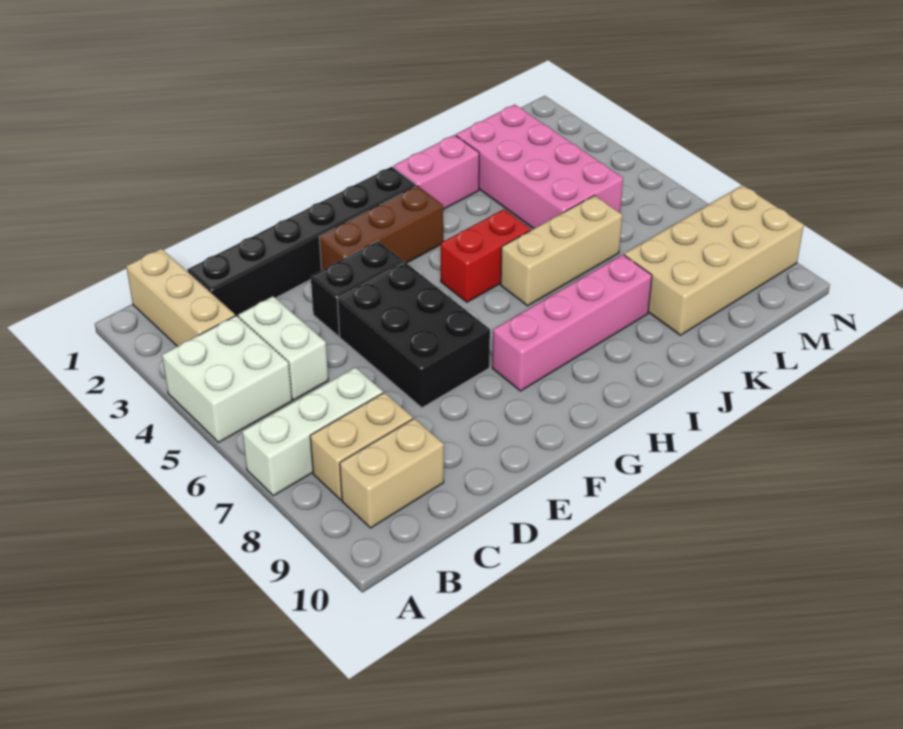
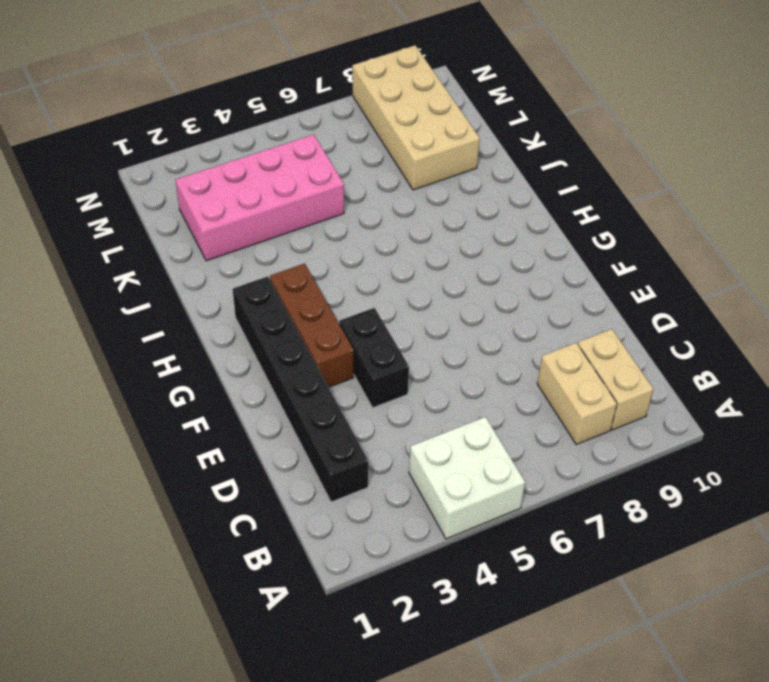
none -> white 1x3 brick [242,367,383,496]
none -> tan 1x3 brick [126,249,235,346]
none -> white 1x2 brick [238,296,328,400]

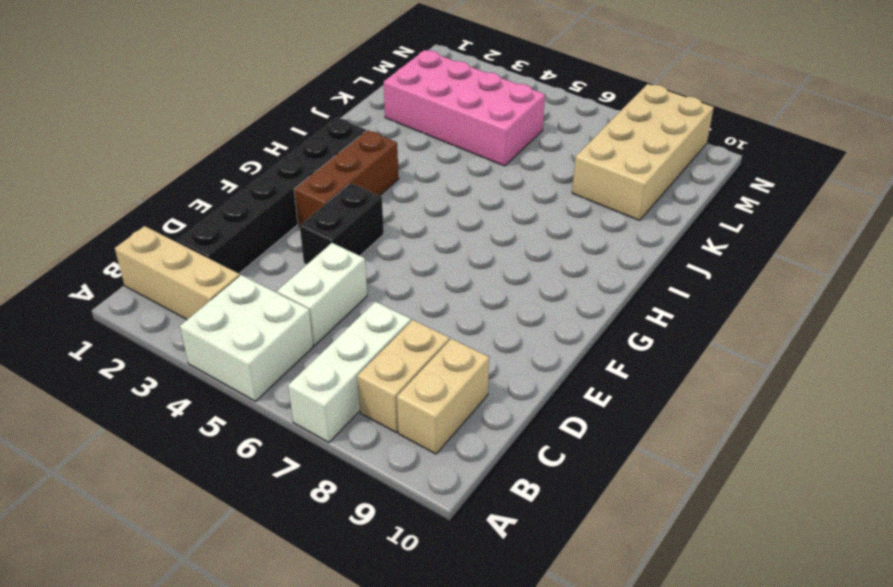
white 1x2 brick [277,243,367,346] -> white 1x2 brick turned to [238,296,328,400]
none -> black 2x3 brick [337,262,490,408]
none -> pink 1x4 brick [492,254,652,391]
none -> red 1x2 brick [441,209,531,302]

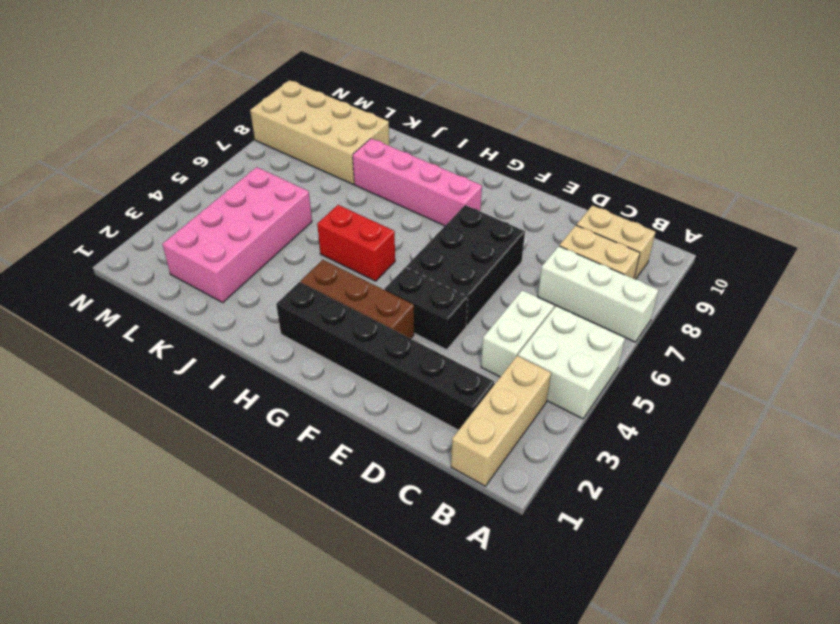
none -> pink 1x2 brick [393,135,479,209]
none -> tan 1x3 brick [501,196,622,306]

